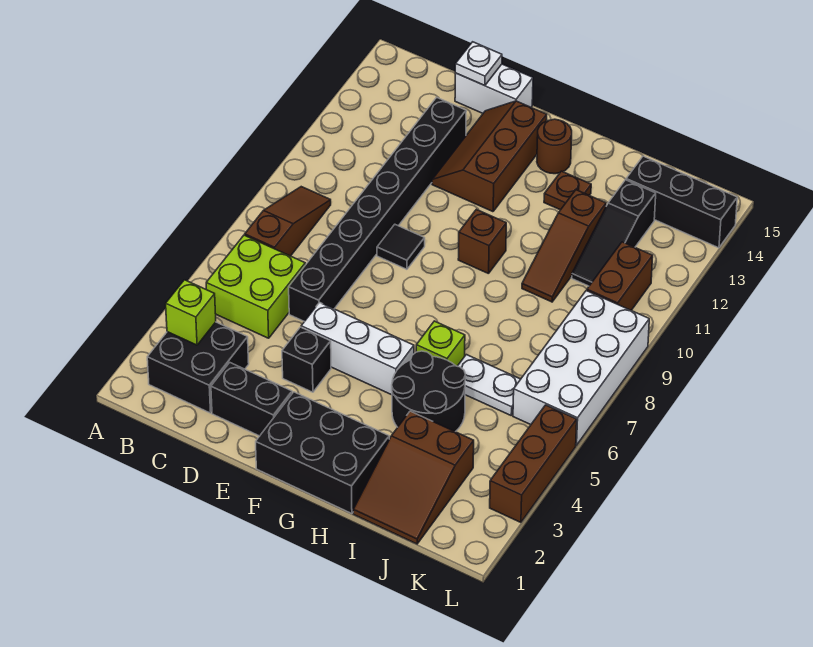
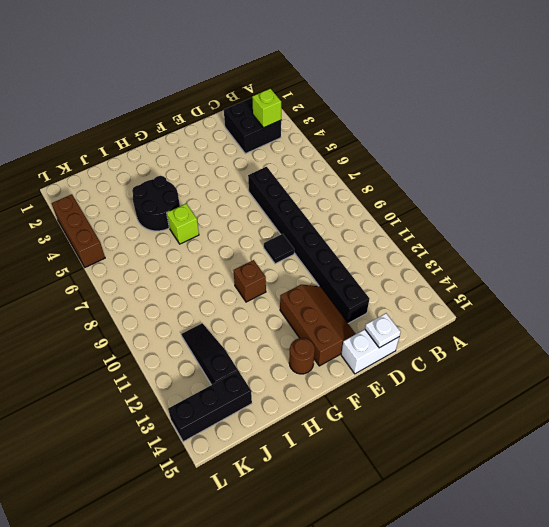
none -> lime 2x2 brick [206,235,305,338]
none -> brown 1x3 slope [245,187,331,256]
none -> black 1x2 brick [211,363,292,436]

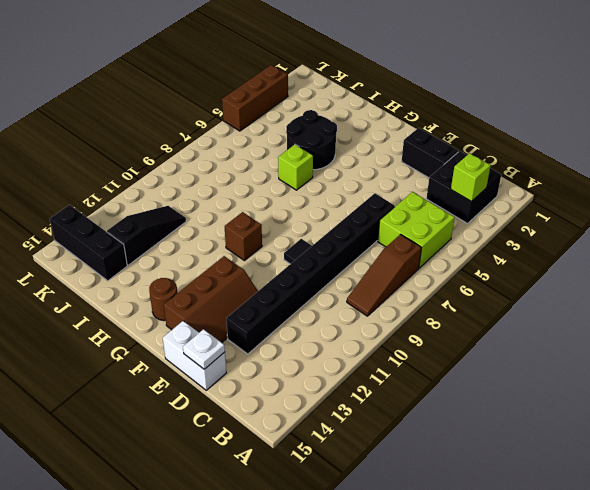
none -> black 1x1 brick [282,327,331,392]
none -> white 1x3 brick [301,302,414,395]
none -> black 2x3 brick [256,392,389,514]

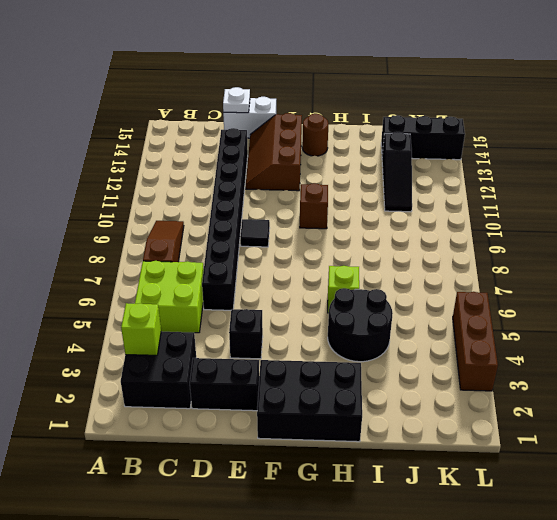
none -> white 1x3 brick [301,302,414,395]
none -> brown 1x1 plate [544,171,591,210]
none -> brown 2x3 slope [353,411,474,544]

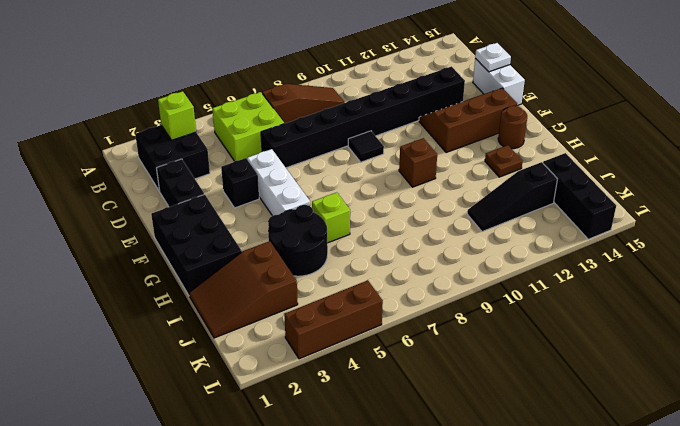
none -> white 1x2 plate [458,355,521,415]
none -> brown 1x3 slope [522,190,606,302]
none -> white 2x4 brick [513,291,649,445]

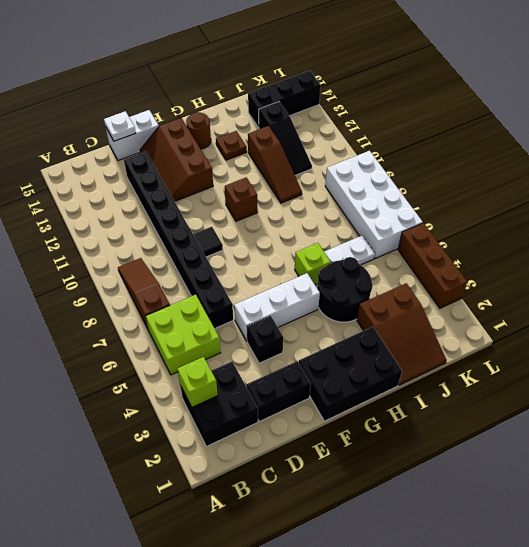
none -> brown 1x2 brick [587,242,653,310]

